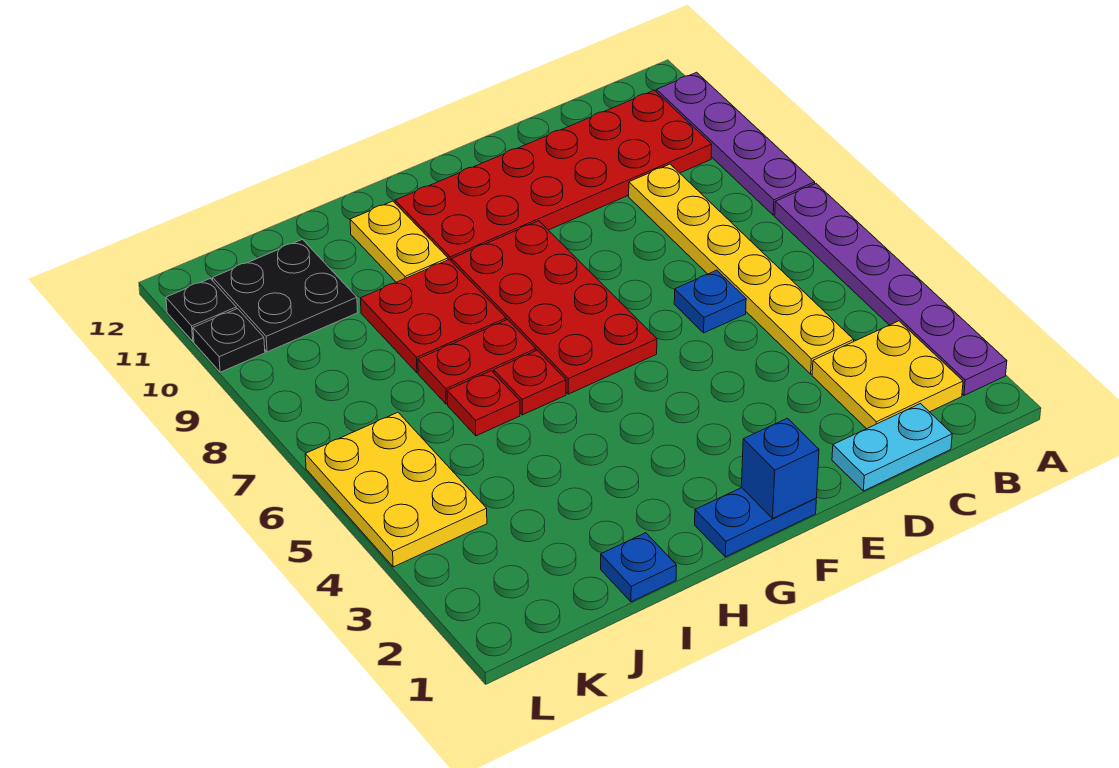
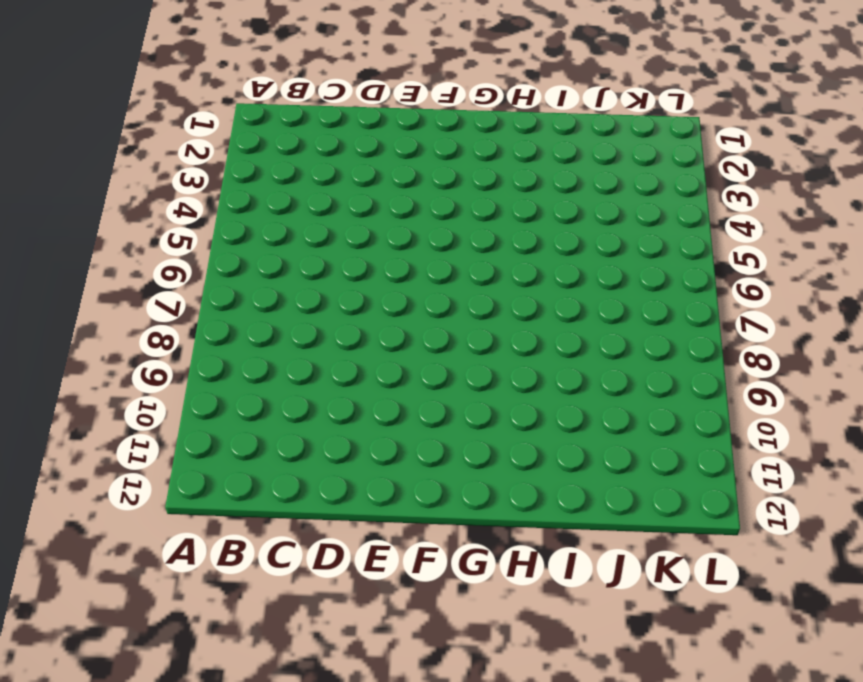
none -> purple 1x6 plate [775,184,1007,395]
none -> purple 1x4 plate [656,72,815,215]
none -> yellow 2x2 plate [812,321,963,429]

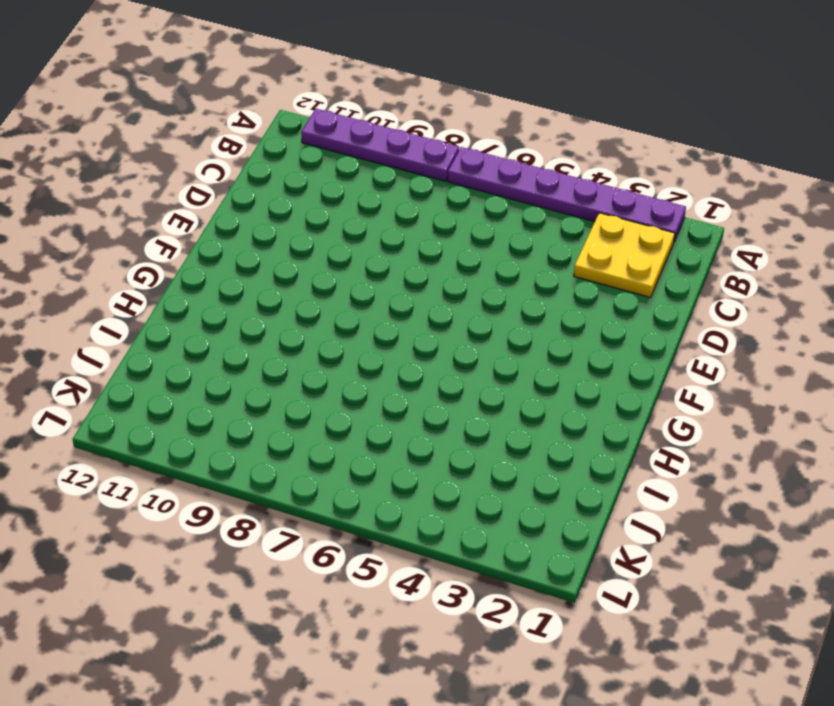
none -> red 2x6 plate [395,90,712,261]
none -> cyan 1x2 plate [832,404,952,491]
none -> yellow 1x6 plate [629,164,854,374]

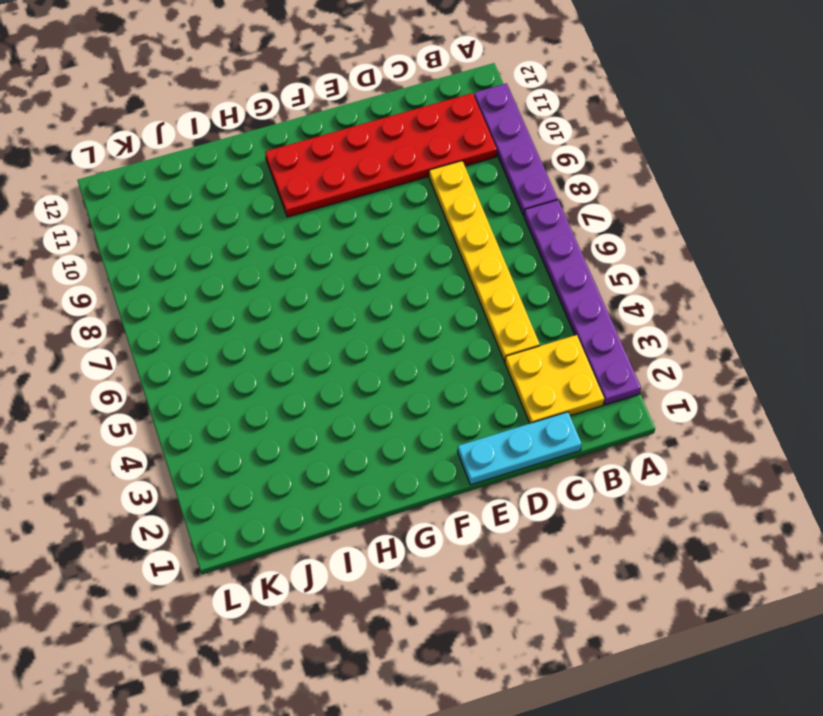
cyan 1x3 plate [458,412,582,485] -> cyan 1x2 plate [832,404,952,491]
none -> blue 1x1 plate [674,270,746,333]
none -> blue 1x2 plate [695,488,816,557]
none -> red 2x4 plate [452,221,657,394]

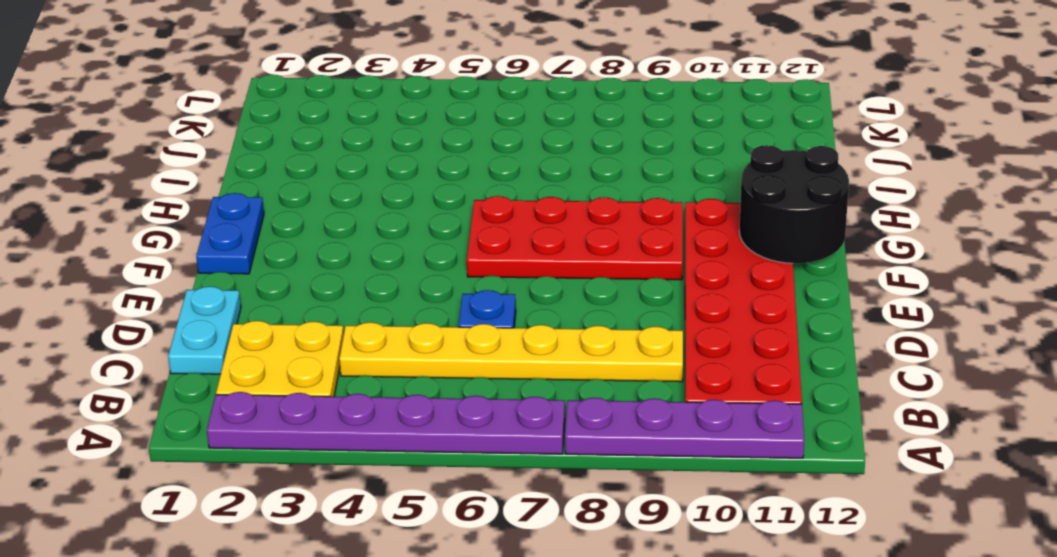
black 2x2 round brick [739,145,849,263] -> none
none -> red 1x1 plate [494,350,566,415]
none -> red 1x2 plate [418,320,536,404]
none -> red 2x2 plate [361,260,506,373]

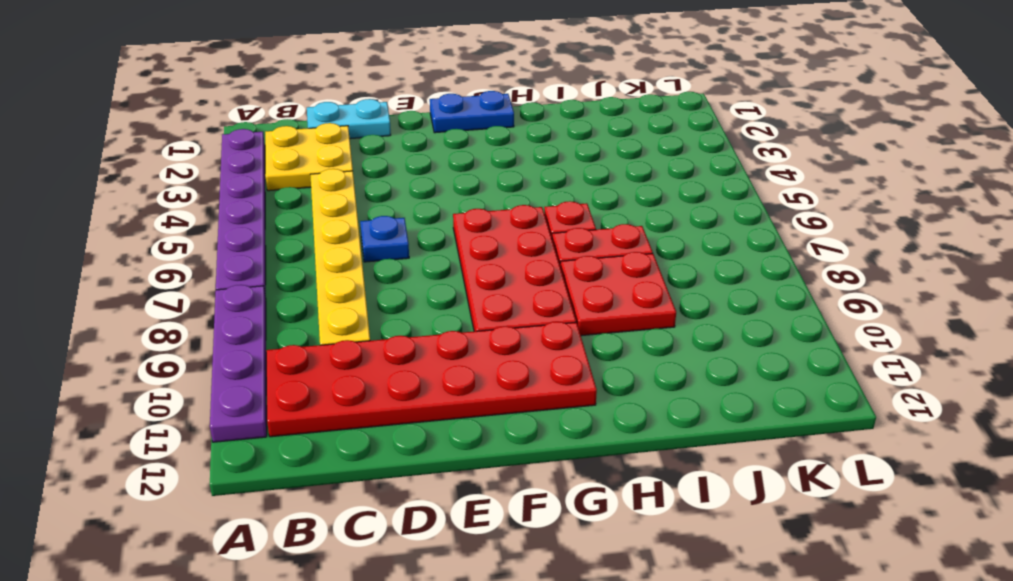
none -> yellow 1x2 plate [350,201,448,282]
none -> blue 1x1 plate [601,533,677,602]
none -> red 1x1 plate [447,371,520,436]

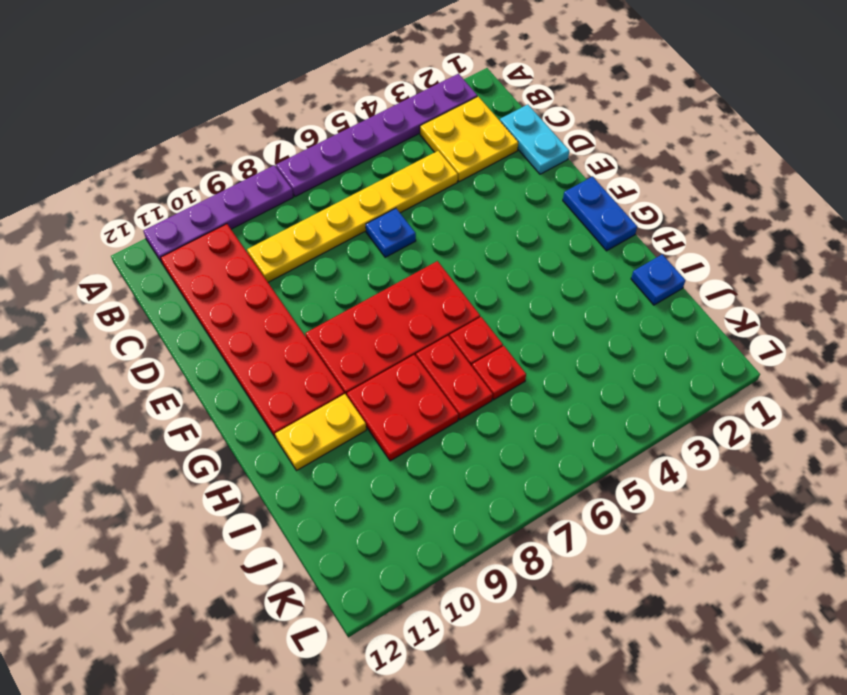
none -> black 2x2 plate [213,239,358,352]
none -> yellow 2x3 plate [305,412,487,567]
none -> black 1x1 plate [193,309,265,372]

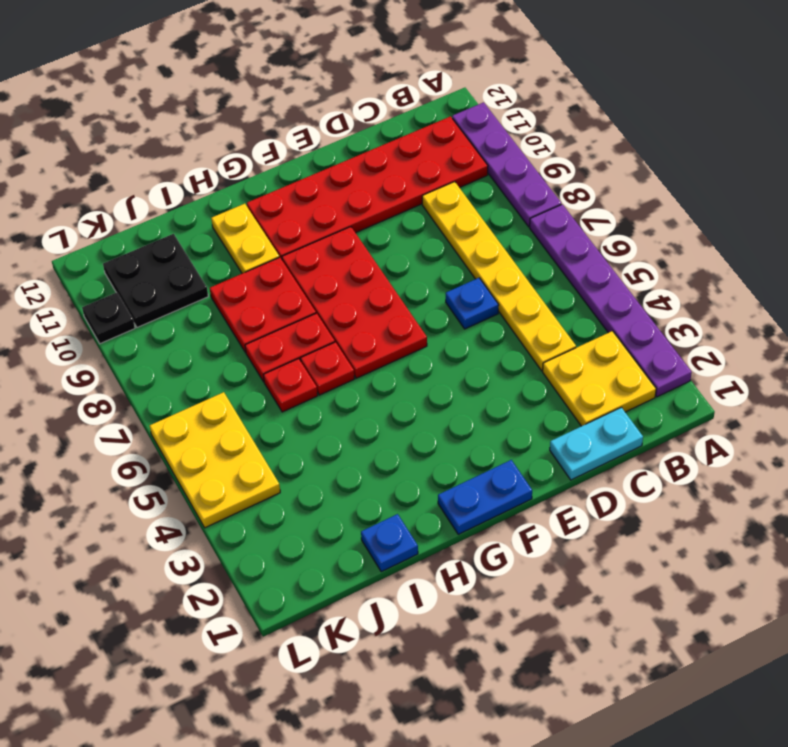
none -> black 1x1 plate [166,278,236,341]
none -> blue 1x1 brick [741,418,819,518]

